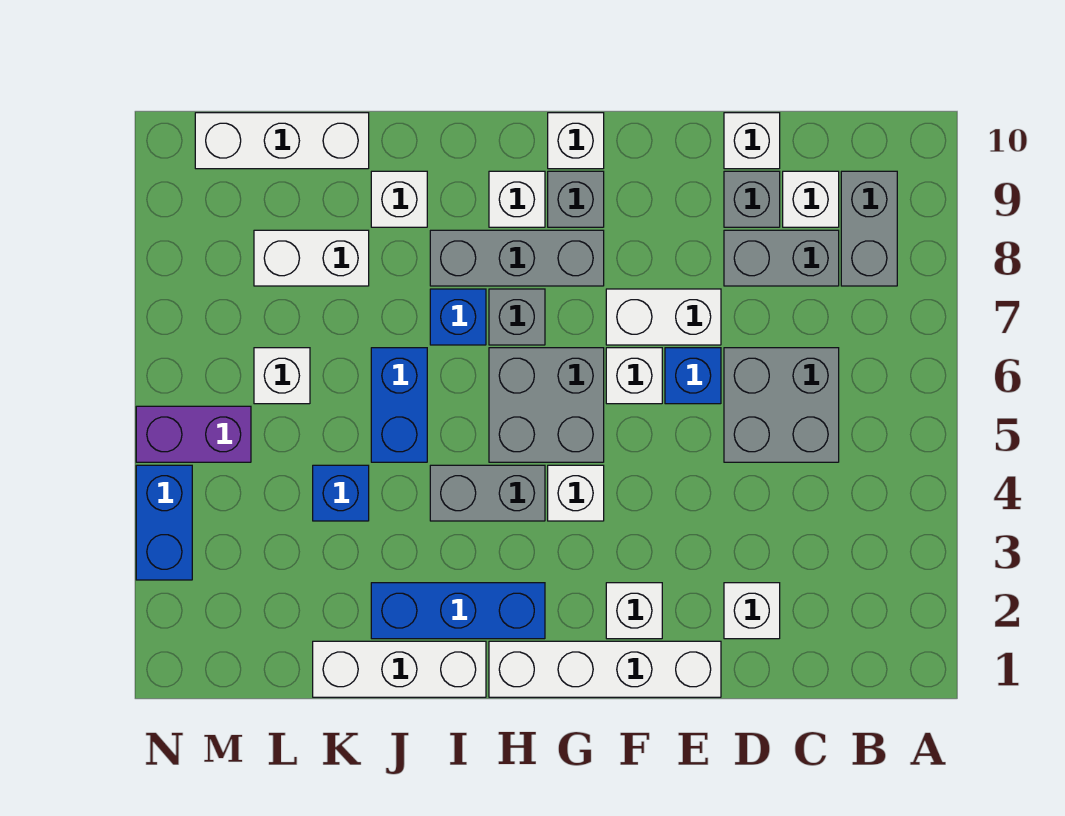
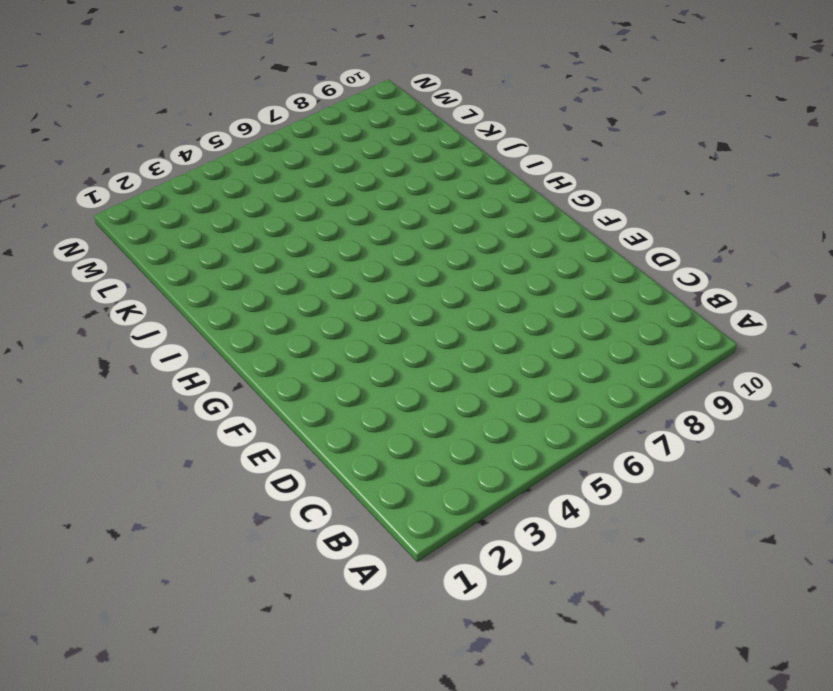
none -> grey 1x2 brick [841,171,897,286]
none -> grey 2x2 brick [724,348,839,462]
none -> grey 1x2 brick [724,230,839,286]
none -> white 1x1 brick [783,171,839,227]

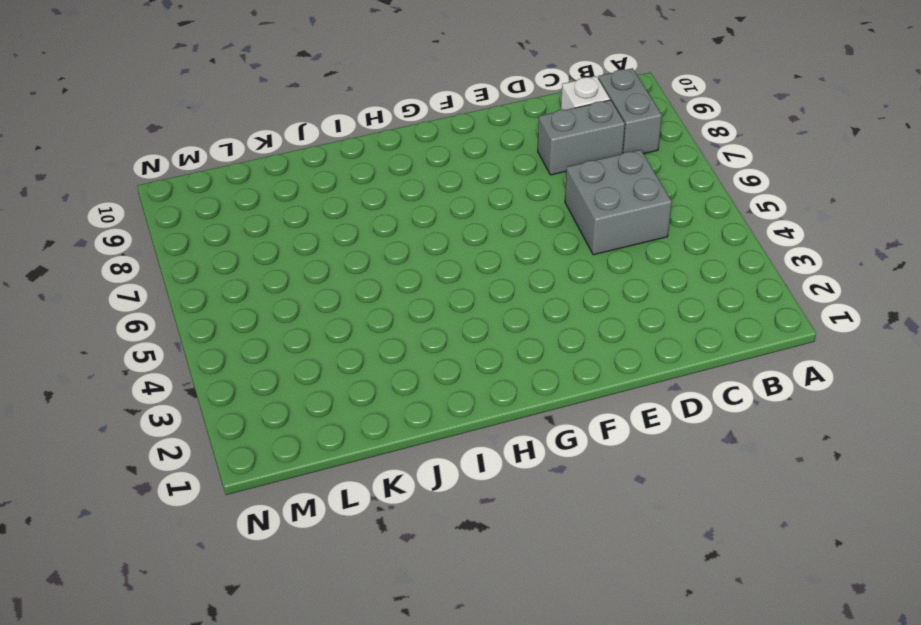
none -> white 1x1 brick [724,583,780,639]
none -> grey 1x1 brick [724,171,780,227]
none -> white 1x1 brick [724,113,780,169]
none -> white 1x4 brick [489,641,721,697]

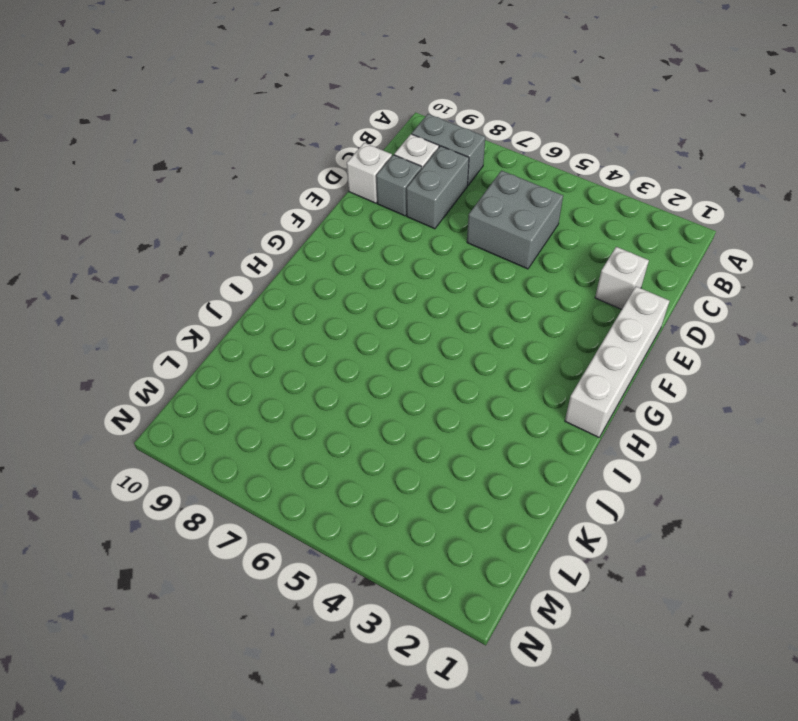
none -> blue 1x1 brick [665,348,721,404]
none -> white 1x2 brick [606,289,721,345]
none -> white 1x1 brick [606,583,662,639]
none -> white 1x1 brick [606,348,662,404]

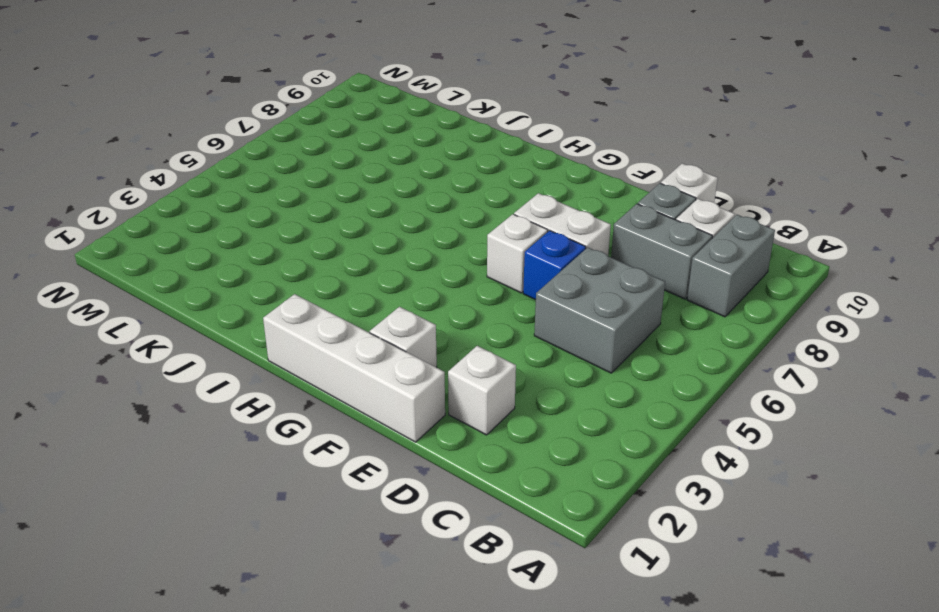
none -> white 1x1 brick [548,465,604,521]
none -> grey 2x2 brick [489,348,604,462]
none -> grey 1x3 brick [430,230,604,286]
none -> grey 1x1 brick [548,171,604,227]

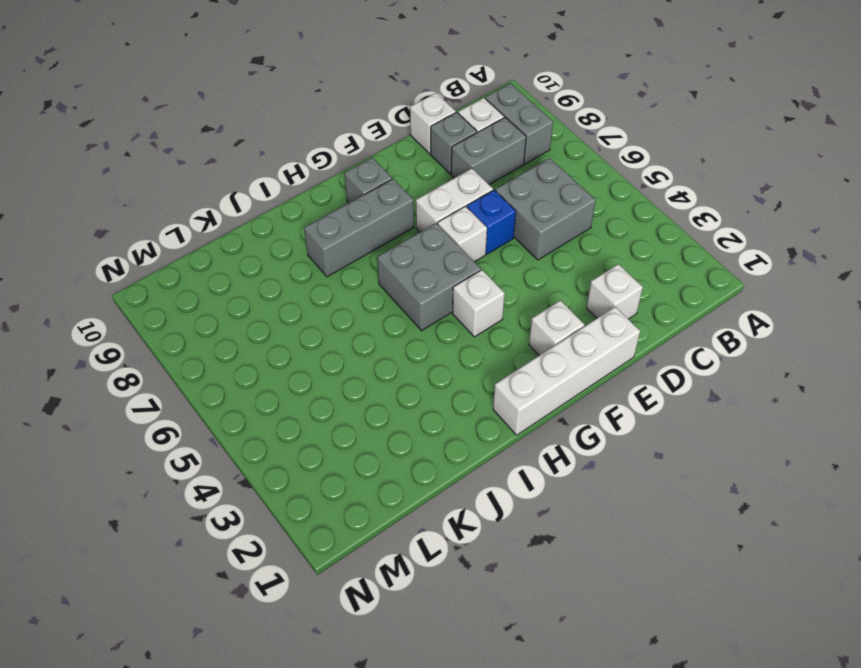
none -> white 1x1 brick [548,113,604,169]
none -> blue 1x3 brick [371,583,545,639]
none -> grey 1x2 brick [430,465,545,521]
none -> grey 1x1 brick [489,289,545,345]

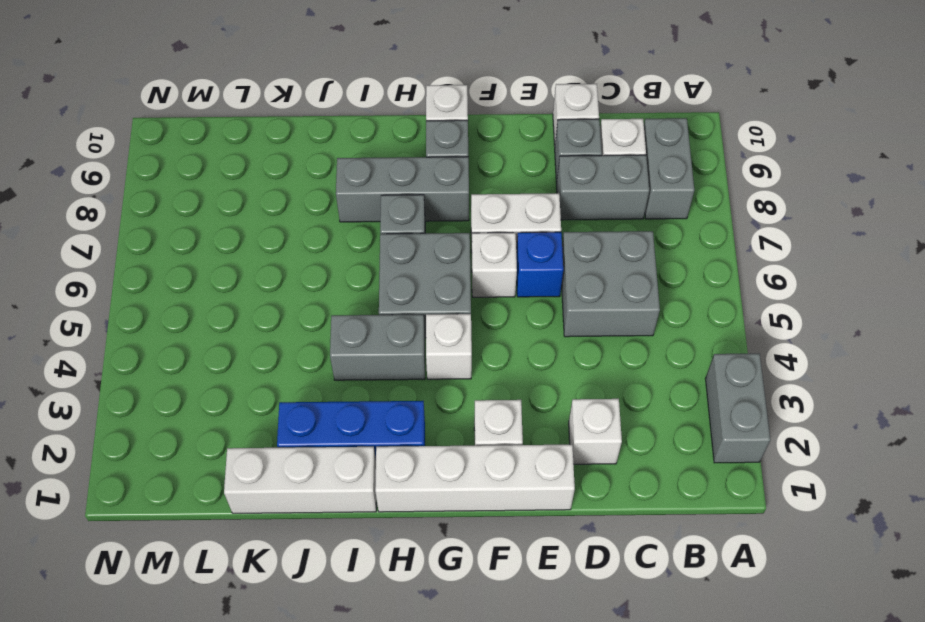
grey 1x2 brick [706,353,770,463] -> none
none -> white 1x1 brick [489,171,545,227]
none -> blue 1x1 brick [430,289,486,345]
none -> blue 1x2 brick [371,348,427,462]
none -> white 1x1 brick [371,171,427,227]

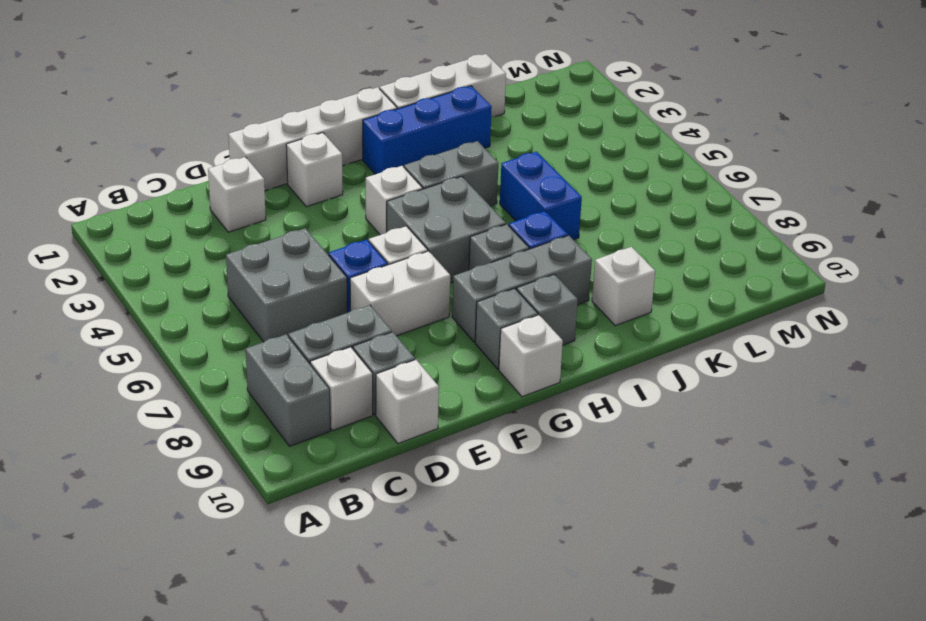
grey 1x1 brick [517,274,578,345] -> white 1x1 brick [489,171,545,227]
none -> blue 1x1 brick [313,465,369,521]
none -> white 1x2 brick [254,230,369,286]
none -> white 1x3 brick [195,113,369,169]
none -> white 1x1 brick [254,348,310,404]

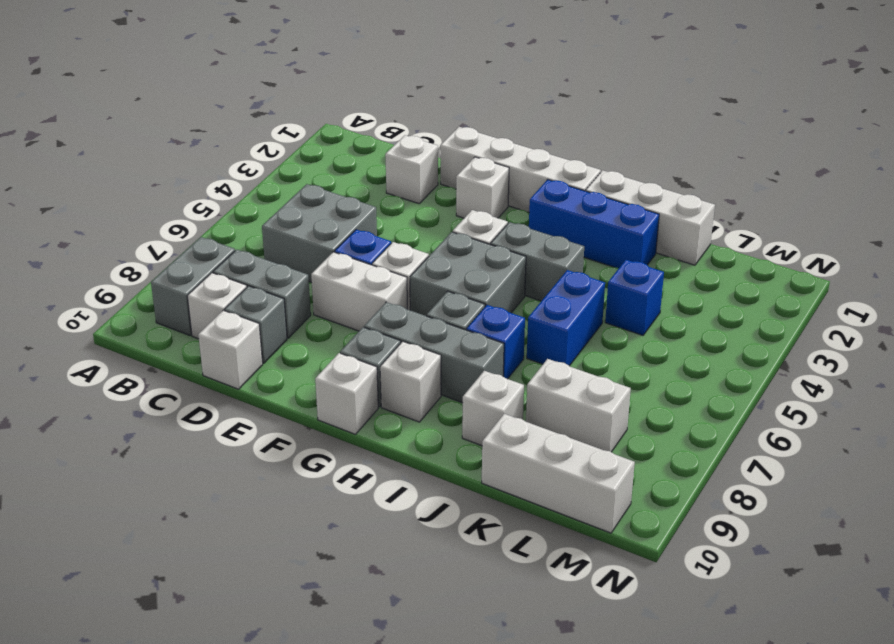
none -> white 1x1 brick [254,348,310,404]
none -> purple 1x2 brick [136,406,251,462]
none -> blue 1x2 brick [136,465,192,580]

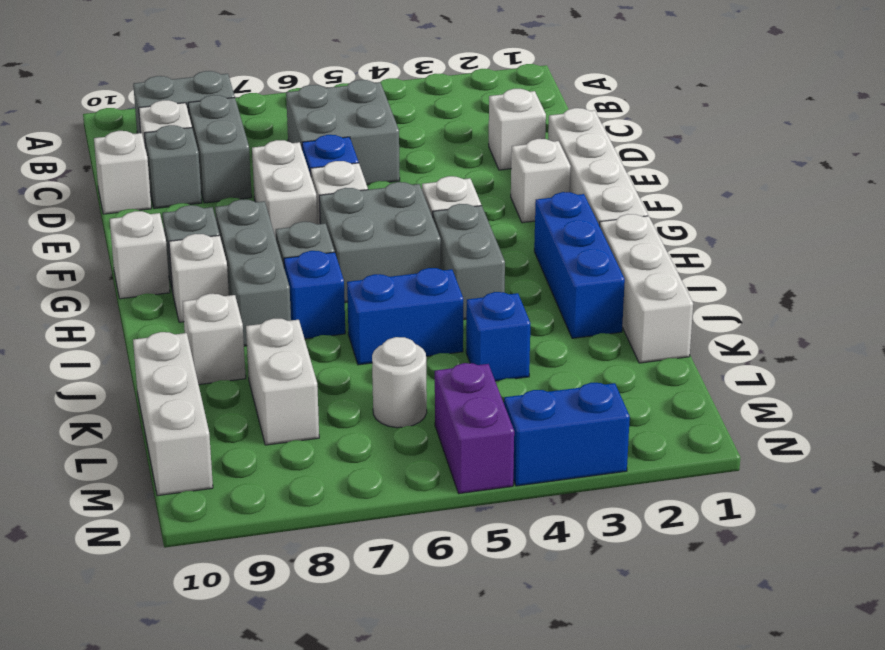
white 1x1 round brick [372,337,427,428] -> white 1x1 brick [254,348,310,404]

